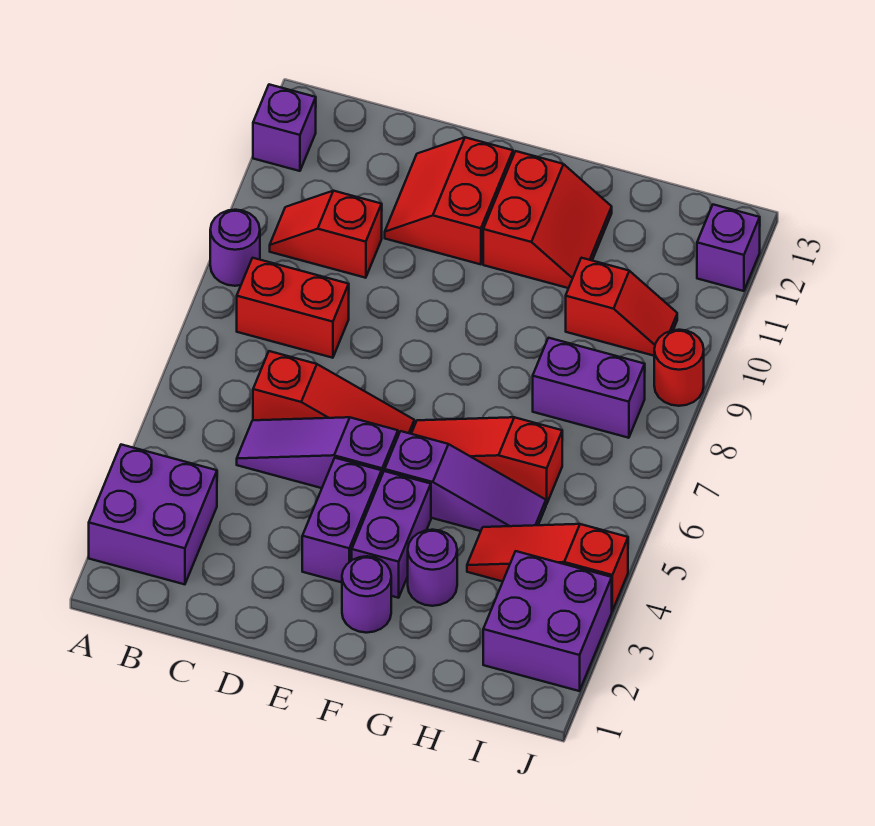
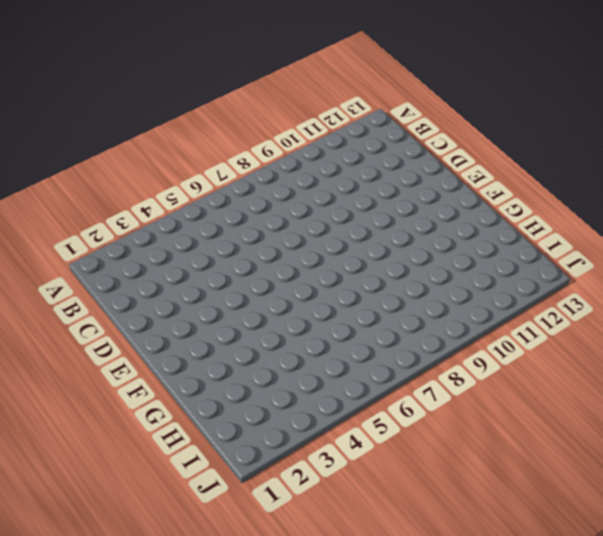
none -> purple 2x2 brick [89,445,217,584]
none -> purple 1x1 round brick [210,210,260,286]
none -> purple 1x1 brick [253,84,316,171]

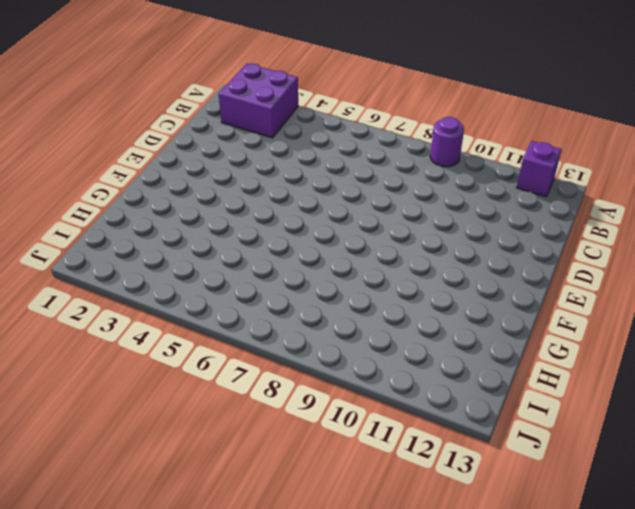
none -> red 1x2 brick [237,258,349,358]
none -> red 1x2 slope [270,191,382,278]
none -> purple 1x3 slope [237,417,398,488]

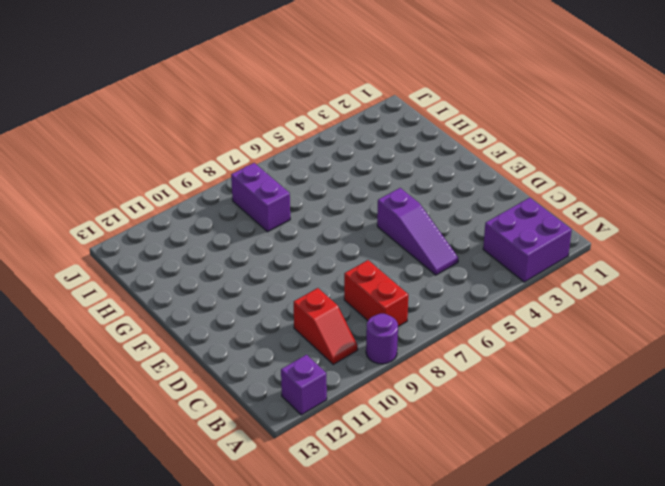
none -> red 1x3 slope [253,351,414,435]
none -> red 2x2 slope [385,137,513,264]
none -> purple 1x2 brick [302,458,382,582]

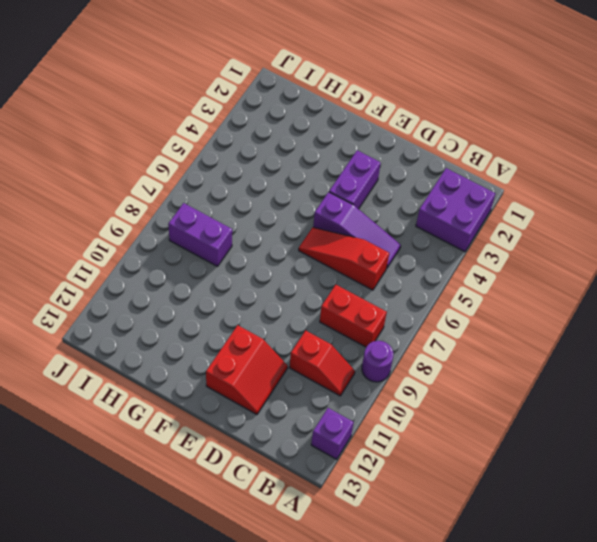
none -> purple 1x1 round brick [342,556,391,633]
none -> purple 1x2 brick [352,471,431,598]
none -> purple 1x3 slope [385,431,546,531]

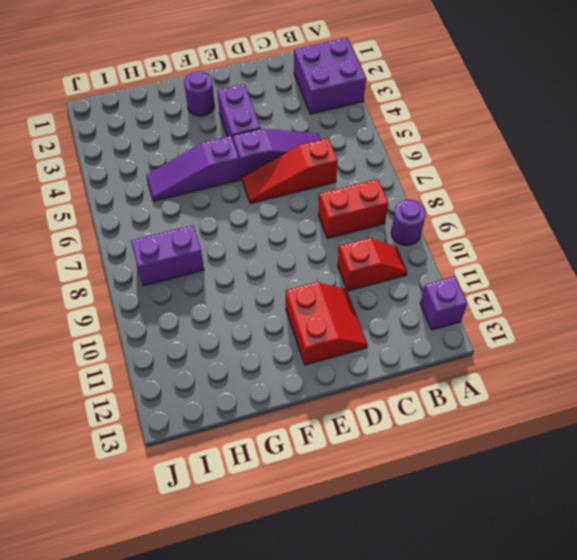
none -> purple 1x2 brick [352,471,431,598]
none -> red 1x3 slope [411,417,562,504]
none -> red 2x2 slope [483,151,612,288]

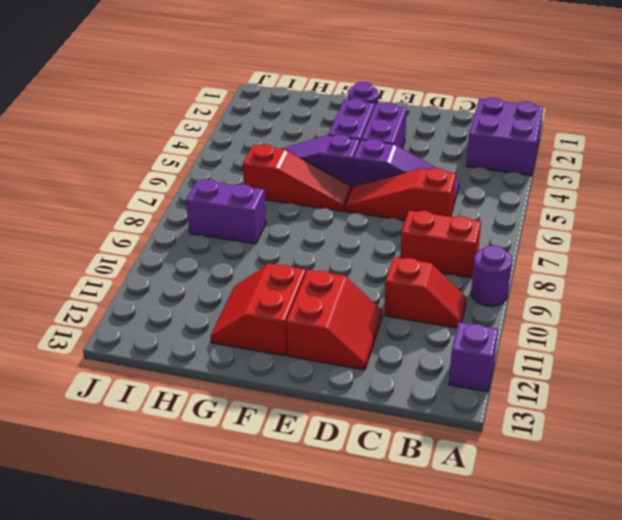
none -> purple 1x1 round brick [408,530,457,606]
none -> red 1x3 slope [467,524,628,611]
none -> red 1x2 slope [566,258,677,356]

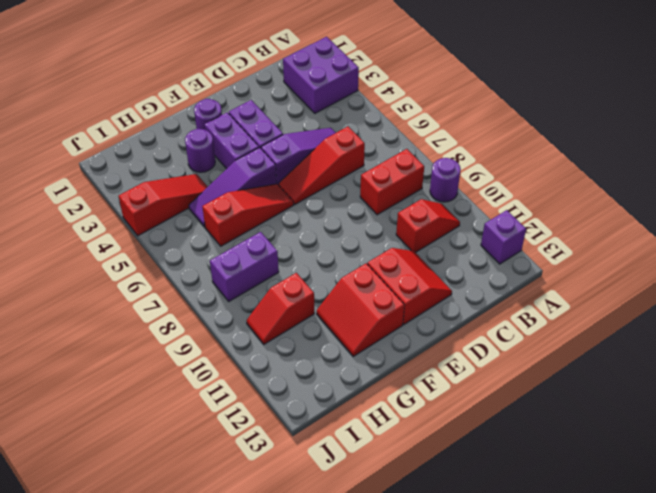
none -> purple 2x2 brick [483,551,612,691]
none -> red 1x1 round brick [654,330,704,406]
none -> purple 1x1 brick [697,205,760,291]

